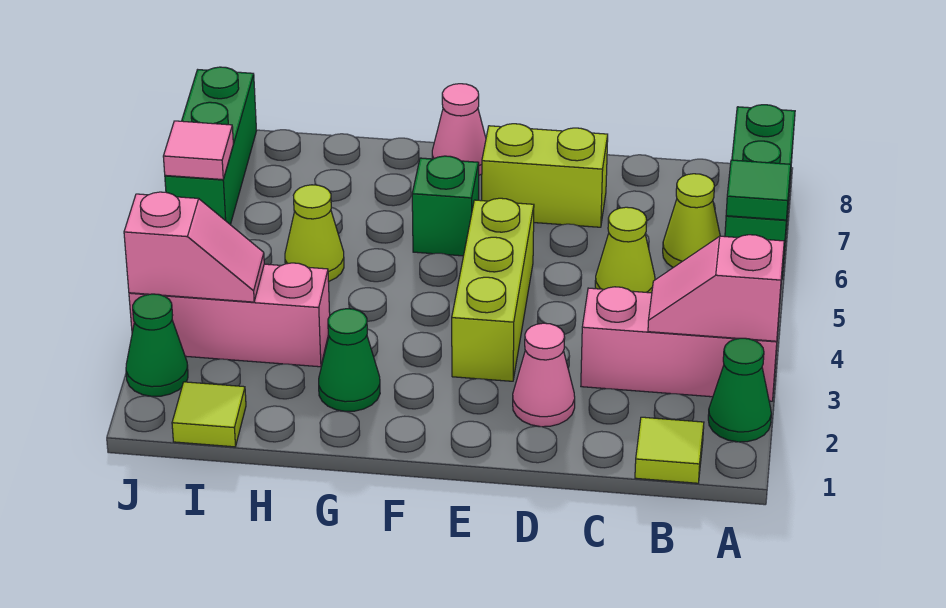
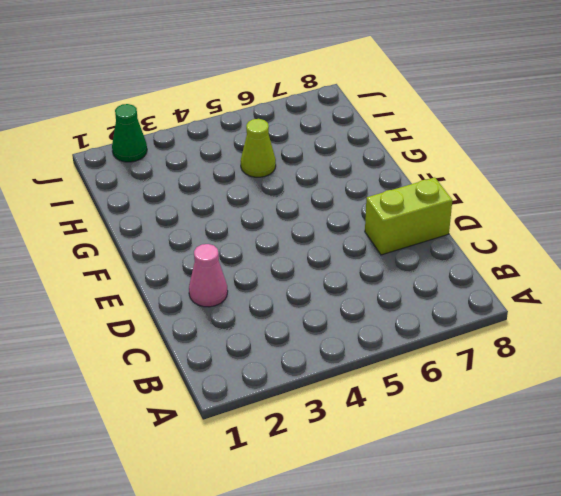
lime 1x2 brick [365,177,452,255] -> lime 1x2 brick turned to [482,124,608,227]
none -> green 1x1 cone [708,338,771,442]
none -> pink 1x3 brick [581,287,779,401]
none -> green 1x3 brick [725,105,795,276]

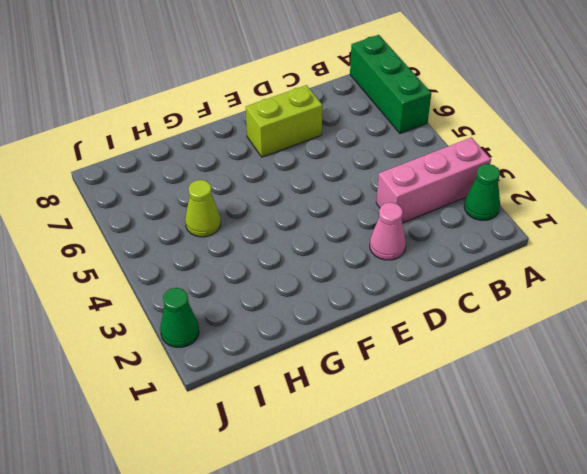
none -> lime 1x1 tile [635,417,704,483]
none -> lime 1x1 cone [663,174,720,268]
none -> lime 1x1 cone [595,207,655,293]

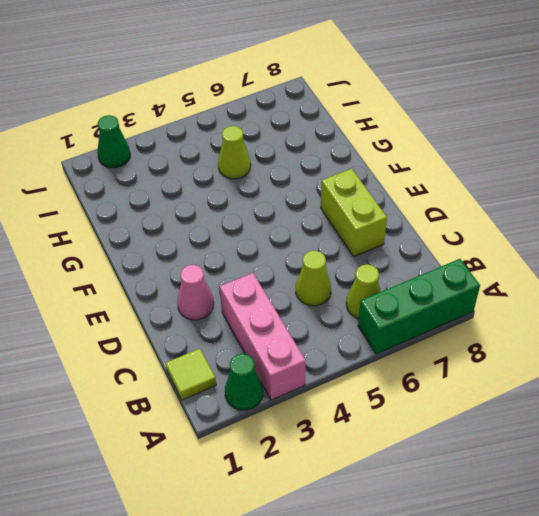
none -> lime 1x3 brick [452,198,534,381]
none -> green 1x1 brick [412,156,479,256]
none -> pink 1x1 cone [432,84,486,175]

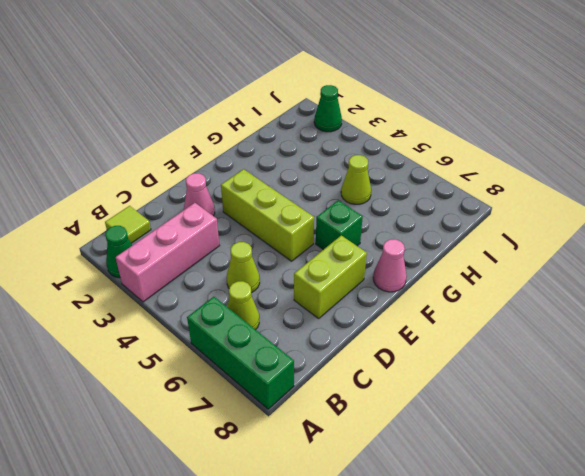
none -> green 1x1 cone [319,309,380,411]
none -> pink 1x3 brick [129,263,330,367]
none -> lime 1x1 tile [172,382,246,447]

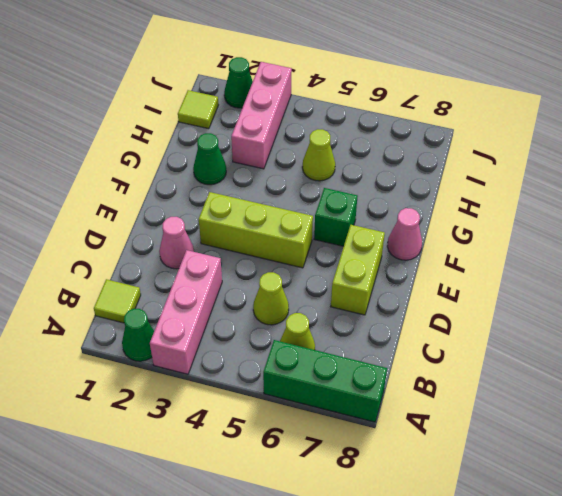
none -> green 1x3 brick [165,67,257,225]
none -> pink 1x2 slope [648,235,784,341]
none -> green 1x1 tile [726,160,791,220]

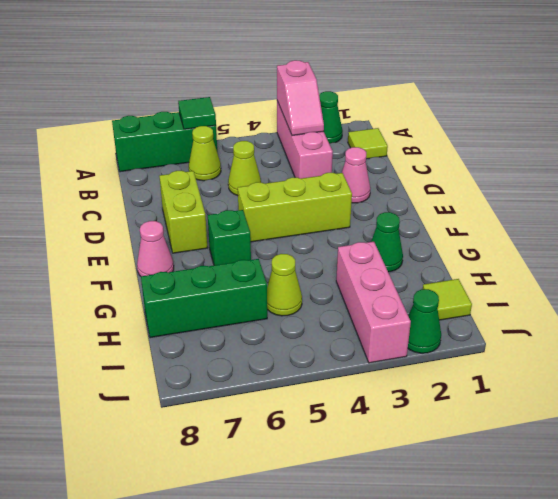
green 1x3 brick [141,259,267,338] -> green 1x3 brick moved to [165,67,257,225]
none -> pink 1x2 slope [124,192,264,302]
none -> pink 1x1 tile [163,121,233,180]

